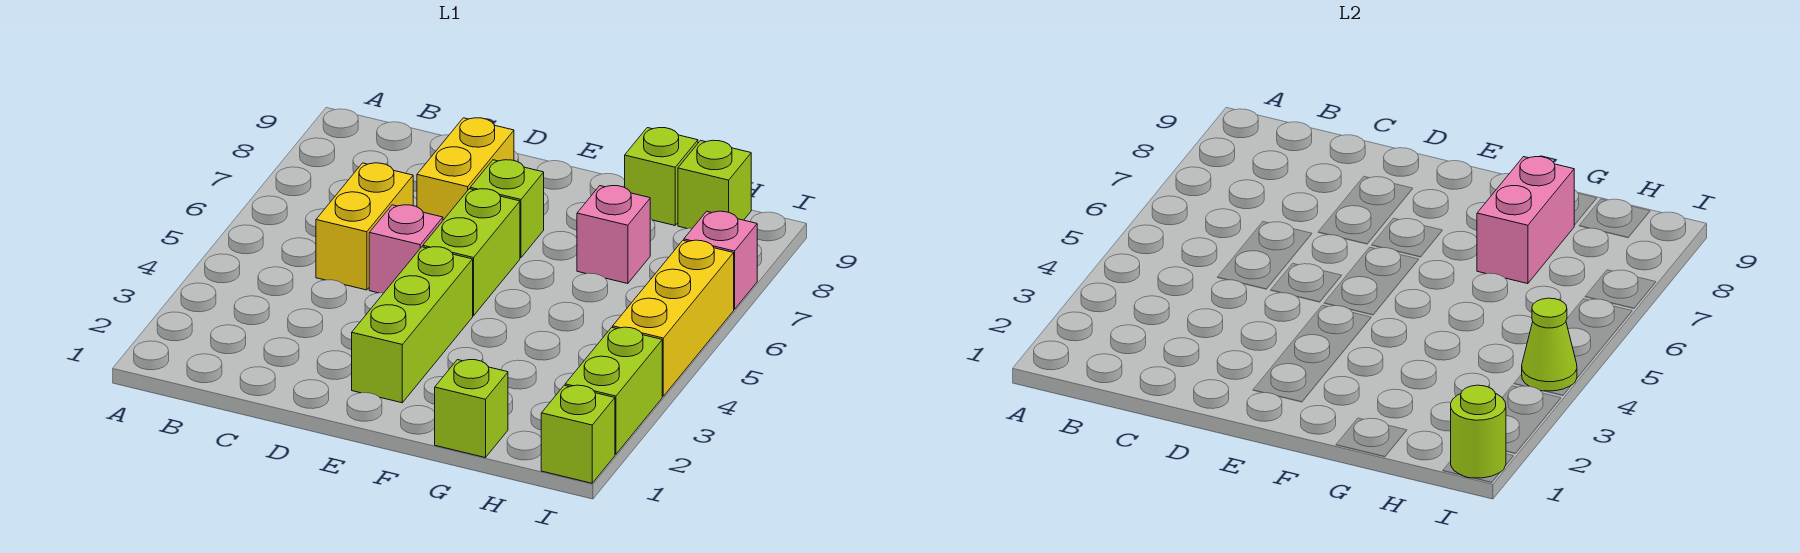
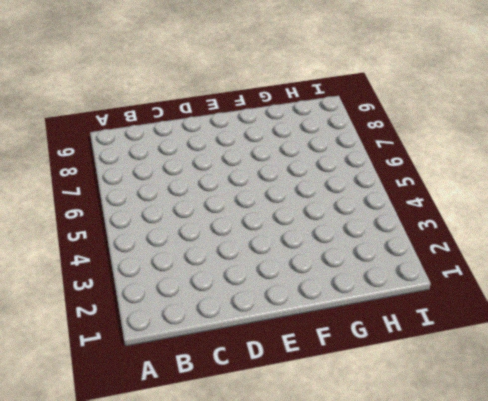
none -> yellow 1x2 brick [316,163,413,290]
none -> pink 1x1 brick [369,205,443,293]
none -> yellow 1x2 brick [417,118,514,220]

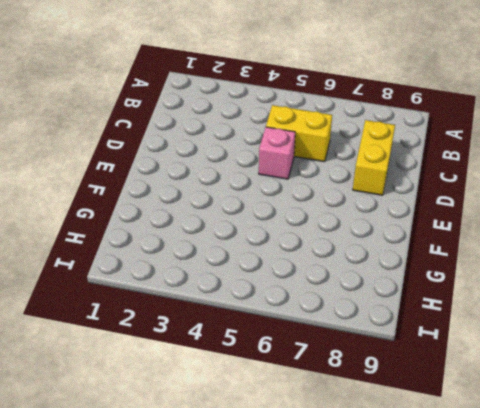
yellow 1x2 brick [353,120,395,195] -> yellow 1x2 brick turned to [417,118,514,220]
none -> lime 1x3 brick [352,247,473,403]
none -> lime 1x2 brick [423,189,520,316]
none -> lime 1x1 brick [470,160,544,258]

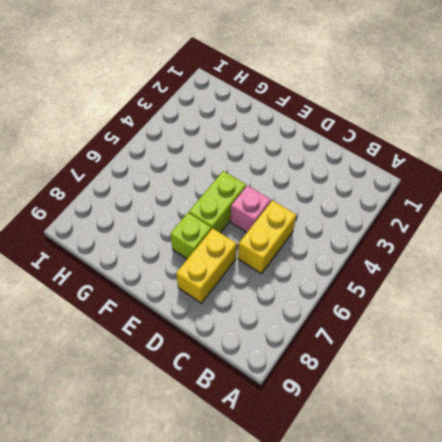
none -> lime 1x3 brick [352,247,473,403]
none -> lime 1x1 brick [435,360,508,458]
none -> pink 1x1 brick [577,186,650,284]

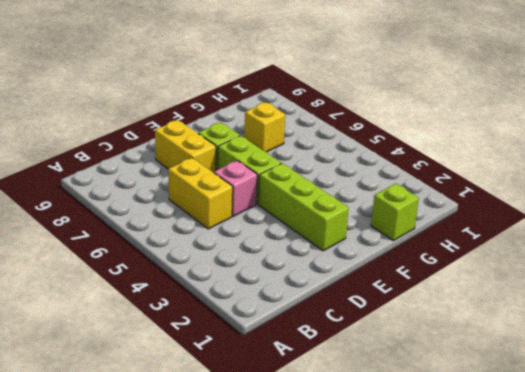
yellow 1x1 brick [244,102,285,152] -> pink 1x1 brick [577,186,650,284]
none -> lime 1x1 brick [625,128,698,225]
none -> lime 1x1 brick [678,140,751,229]
none -> lime 1x1 brick [541,385,615,483]

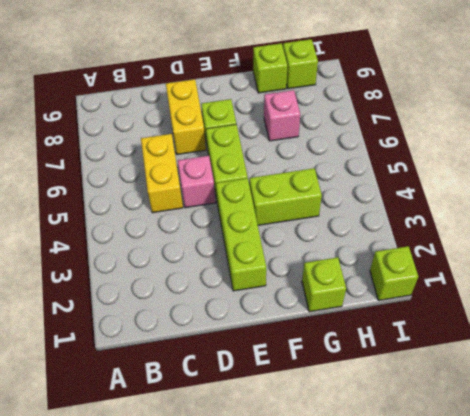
lime 1x2 brick [249,168,322,225] -> lime 1x2 brick turned to [565,327,662,454]
none -> yellow 1x3 brick [613,240,734,396]
none -> pink 1x1 brick [684,211,757,309]
none -> pink 1x2 brick [1477,157,1574,284]

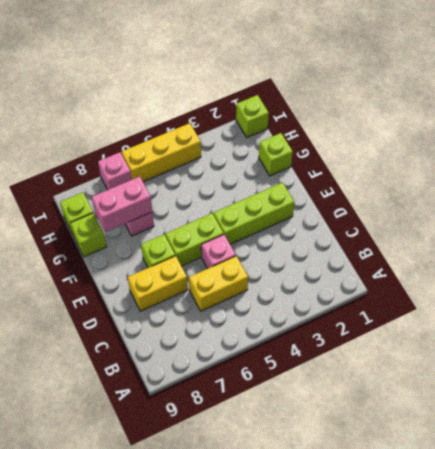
none -> lime 1x2 brick [565,327,662,454]
none -> lime 1x1 round brick [1451,385,1506,478]
none -> lime 1x1 cone [1522,298,1577,391]

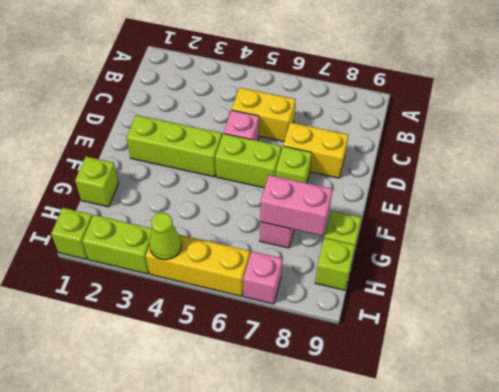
none -> lime 1x1 round brick [1451,385,1506,478]

